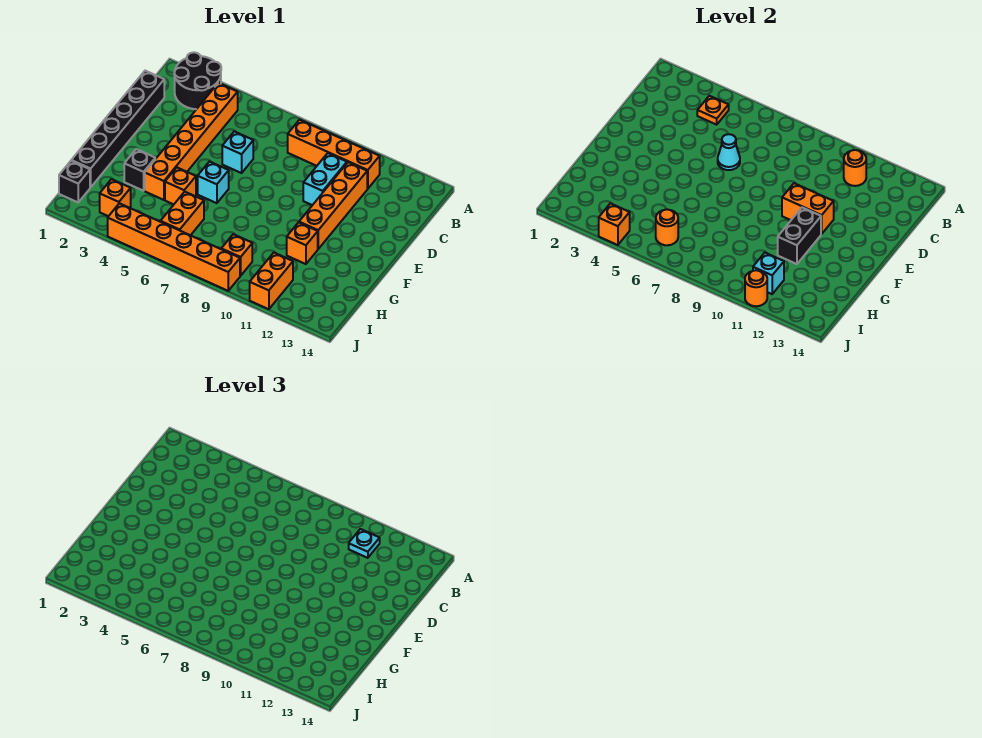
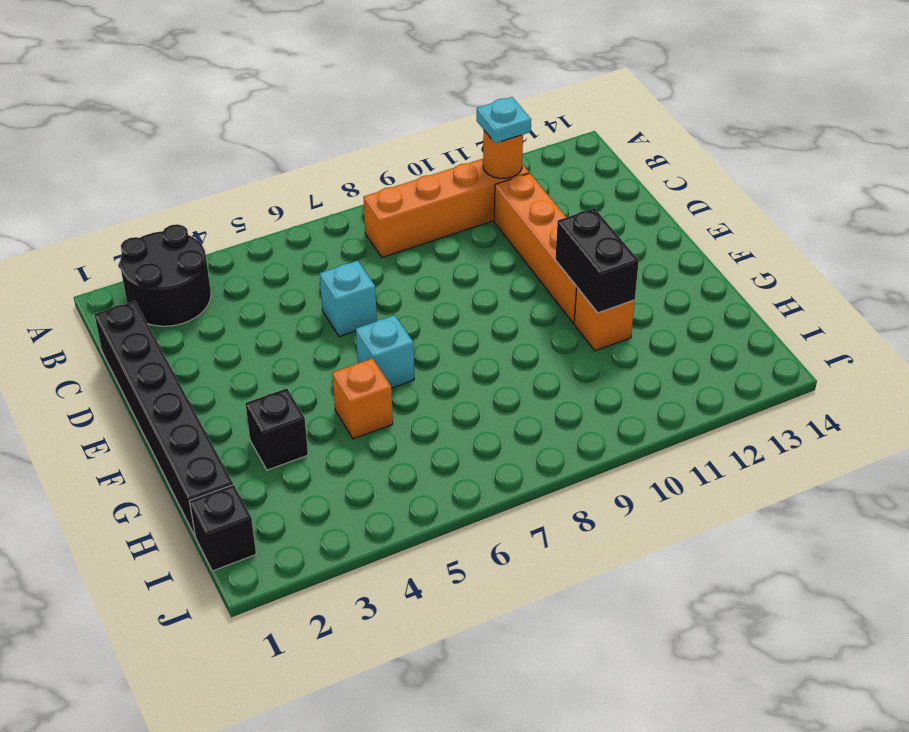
none -> orange 1x6 brick [145,83,238,200]
none -> cyan 1x2 brick [303,153,347,205]
none -> orange 1x2 brick [160,192,204,235]

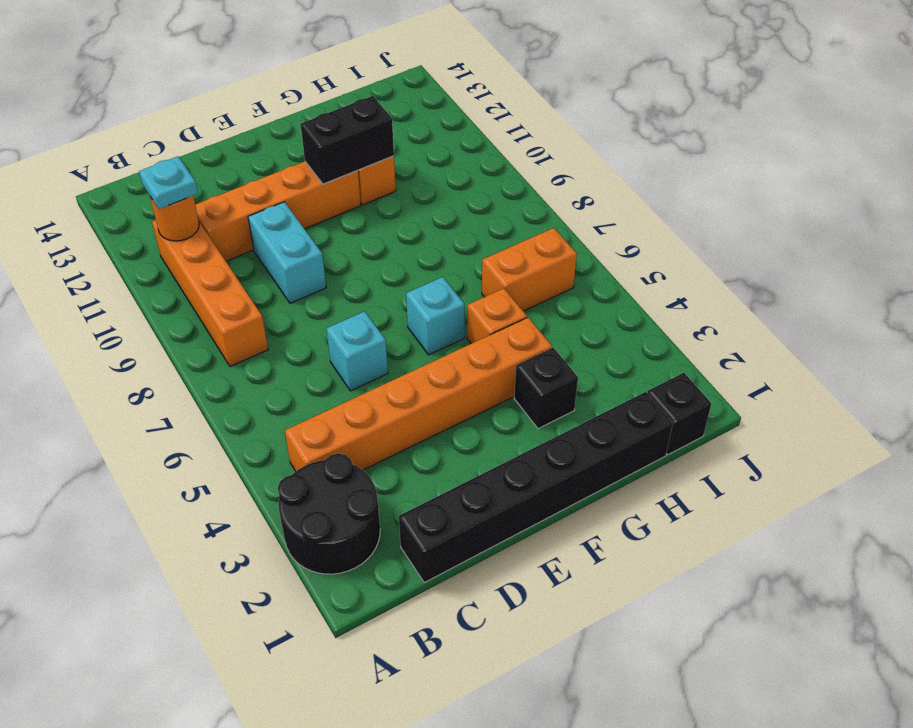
cyan 1x2 brick [248,202,326,303] -> cyan 1x2 brick turned to [303,153,347,205]
none -> orange 1x1 brick [100,179,131,216]
none -> orange 1x1 brick [221,234,252,276]
none -> orange 1x2 brick [250,253,293,309]

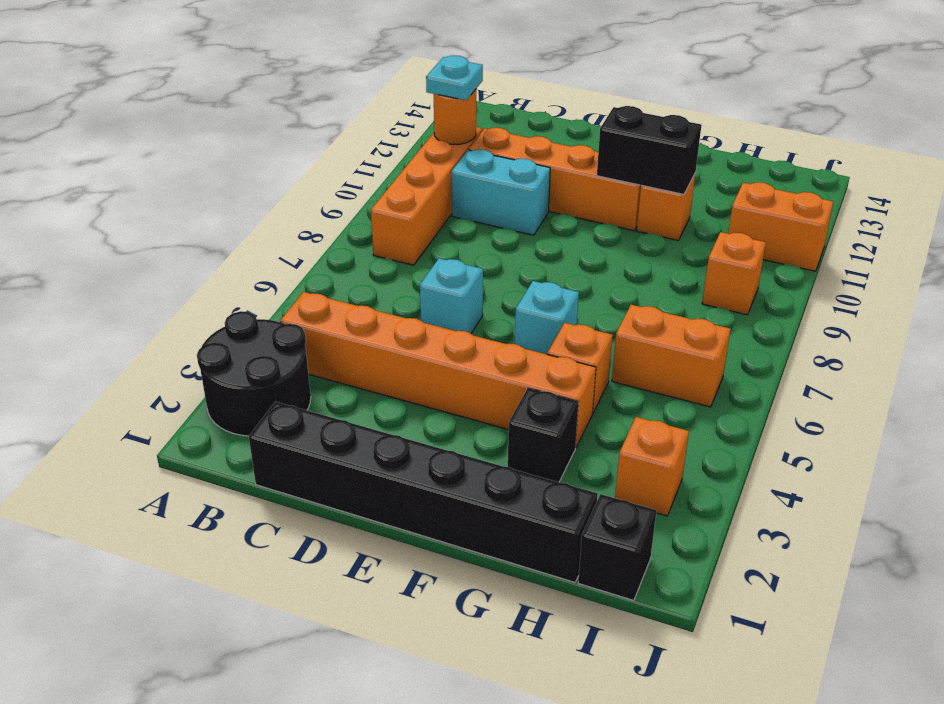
none -> orange 1x6 brick [108,203,240,291]
none -> orange 1x1 plate [697,96,729,125]
none -> cyan 1x1 cone [718,134,740,170]

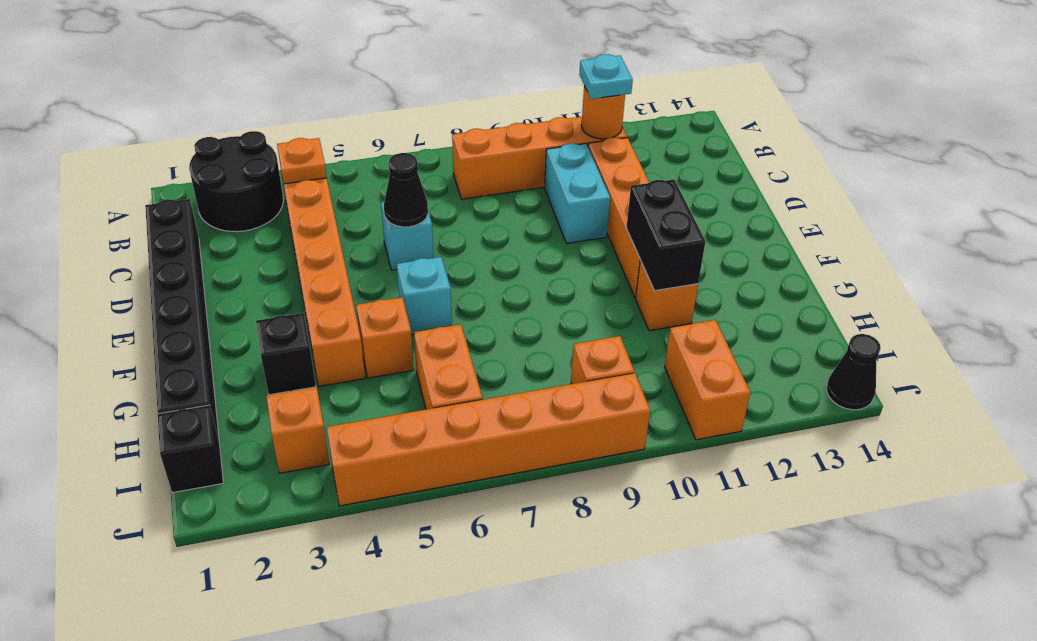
black 1x1 cone [384,153,428,227] -> cyan 1x1 cone [718,134,740,170]
black 1x1 cone [827,334,881,410] -> none
none -> orange 1x2 brick [782,183,834,234]
none -> orange 1x1 round brick [656,209,678,245]
none -> cyan 1x1 brick [753,253,784,294]

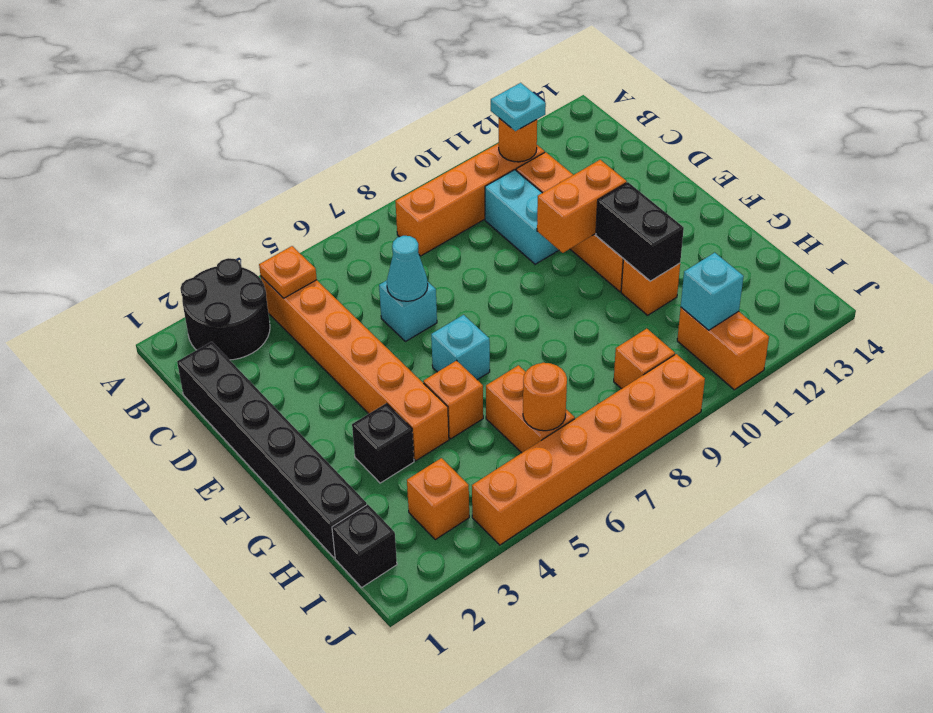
none -> orange 1x1 brick [599,203,630,245]
none -> orange 1x1 round brick [745,270,767,306]

